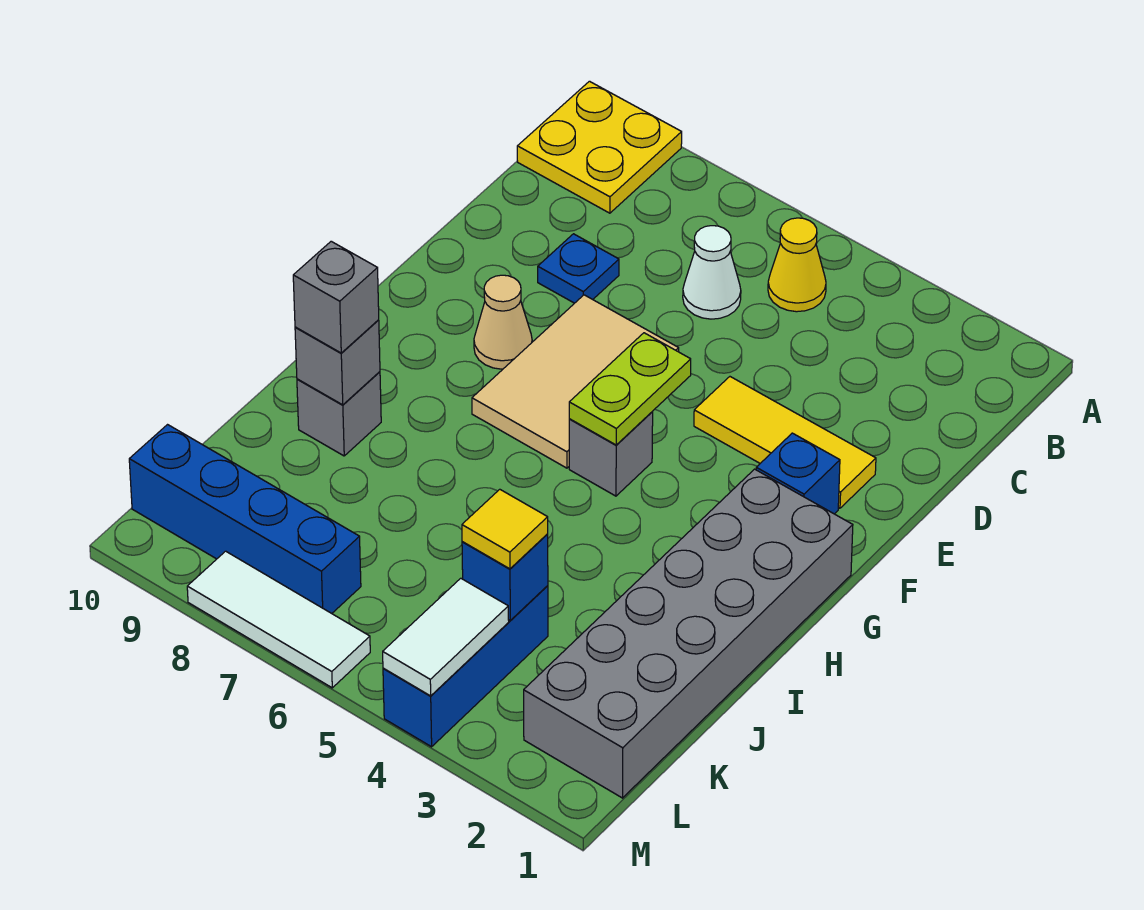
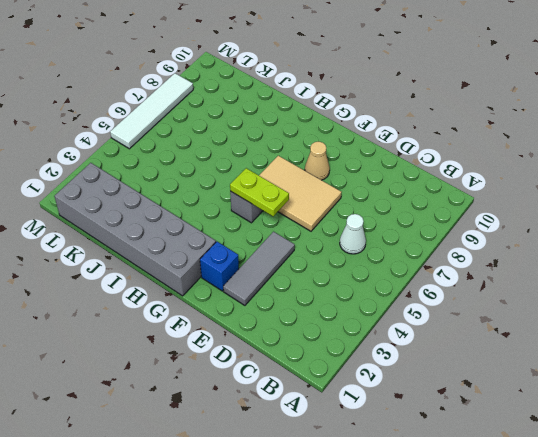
grey 1x3 tile [223,232,295,305] -> yellow 1x3 tile [694,377,876,508]
white 1x4 tile [110,73,193,149] -> white 1x3 tile [187,551,370,688]
none -> yellow 2x2 plate [517,81,682,213]
none -> yellow 1x1 cone [768,218,826,312]
none -> blue 1x1 plate [538,234,619,303]

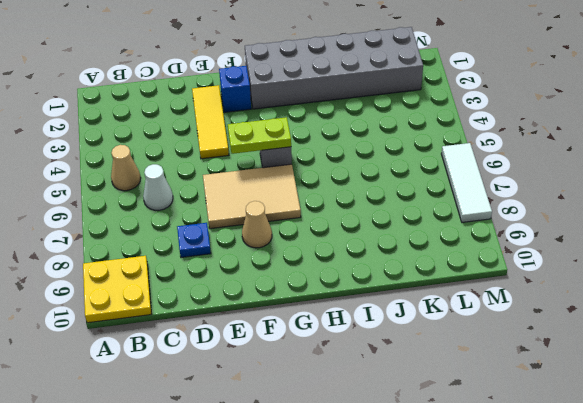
tan 1x1 cone [111,145,141,191] -> yellow 1x1 cone [768,218,826,312]
none -> grey 1x1 brick [297,372,381,456]
none -> blue 1x3 brick [383,586,548,747]
none -> blue 1x4 brick [129,425,361,613]

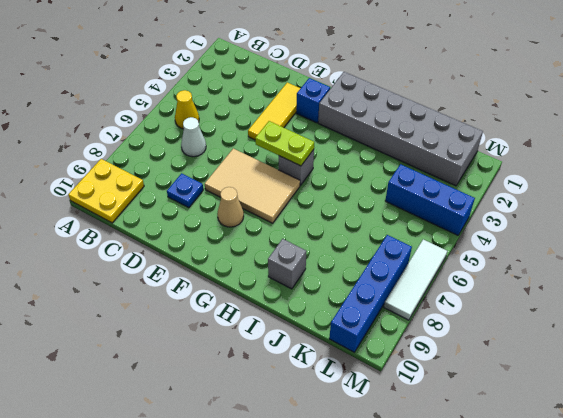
none -> grey 1x1 brick [295,320,380,405]
none -> blue 1x1 brick [462,534,548,621]
none -> white 1x2 tile [383,578,509,696]

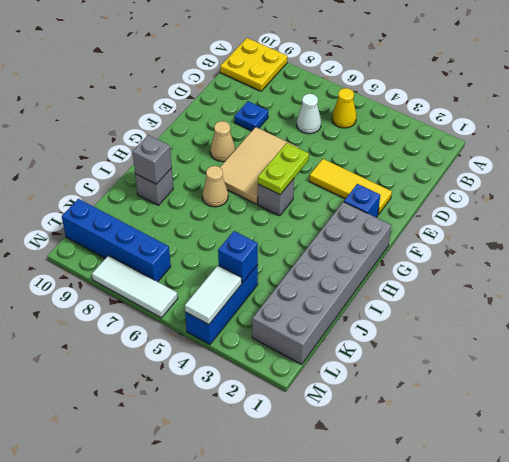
tan 1x1 cone [202,166,228,207] -> none
none -> grey 1x1 brick [293,241,379,353]
none -> yellow 1x1 tile [462,489,548,569]

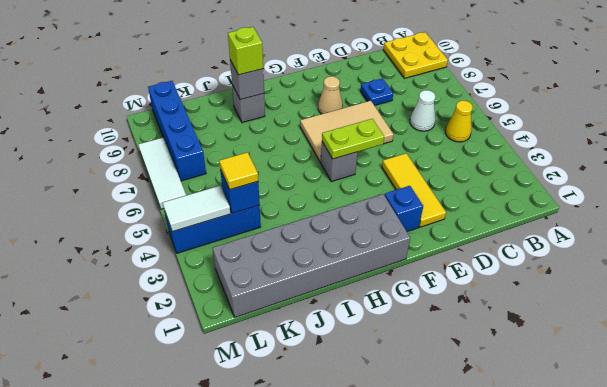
lime 1x1 brick [228,27,263,75] -> grey 1x1 brick [293,241,379,353]

